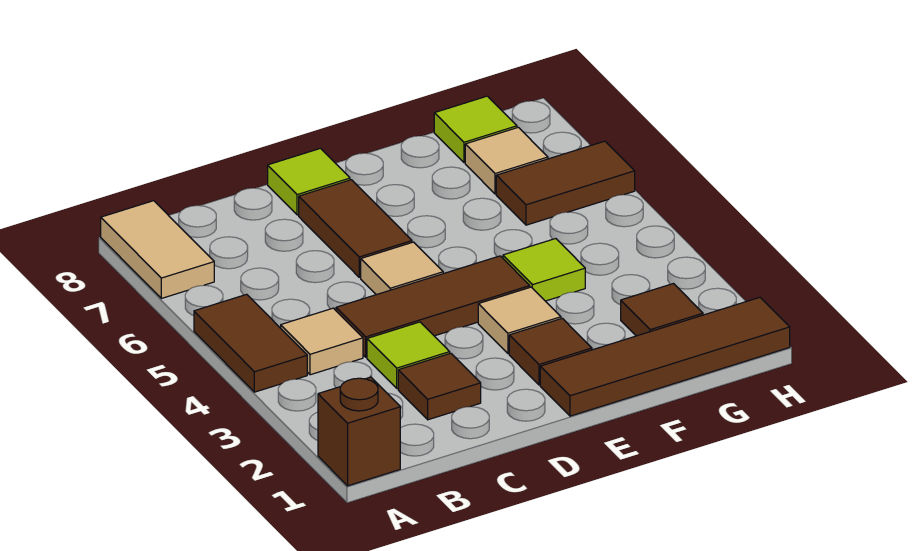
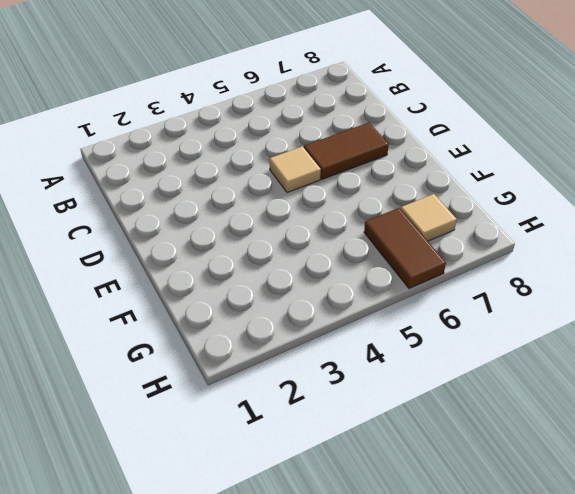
none -> brown 1x1 brick [318,377,400,486]
none -> brown 1x2 tile [194,294,307,392]
none -> tan 1x2 tile [101,201,214,298]

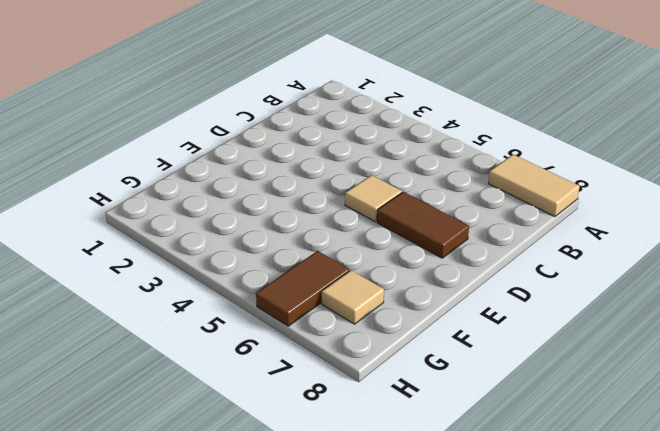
none -> brown 1x1 brick [318,377,400,486]
none -> brown 1x2 tile [194,294,307,392]
none -> tan 1x1 tile [281,308,363,375]

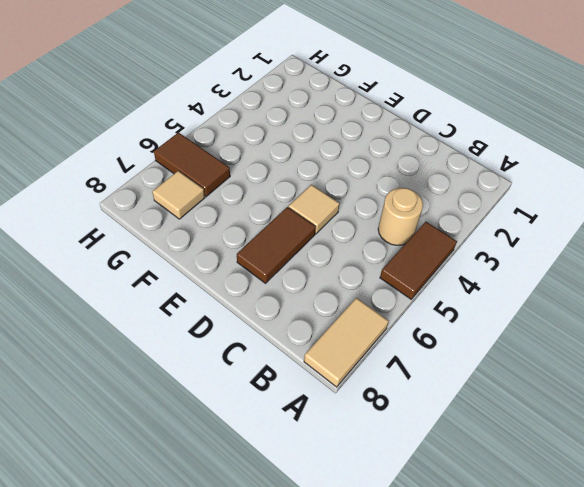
tan 1x1 round brick [378,188,423,245] -> tan 1x1 tile [281,308,363,375]
none -> brown 1x1 brick [318,377,400,486]
none -> brown 1x1 tile [398,353,481,420]
none -> lime 1x1 tile [367,322,450,388]

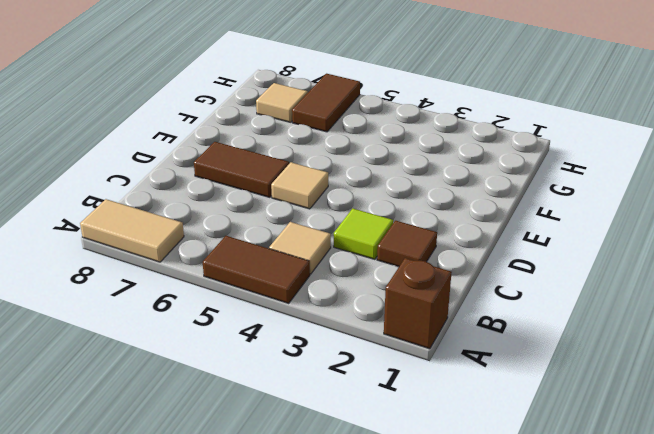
none -> brown 1x3 tile [336,256,530,357]
none -> lime 1x1 tile [268,148,350,215]
none -> brown 1x4 tile [540,297,790,416]

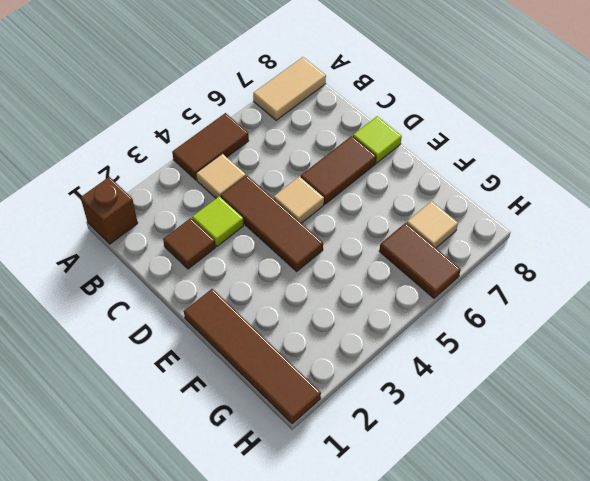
none -> brown 1x1 tile [509,318,592,385]
none -> tan 1x1 tile [478,287,561,354]
none -> lime 1x1 tile [503,239,585,301]

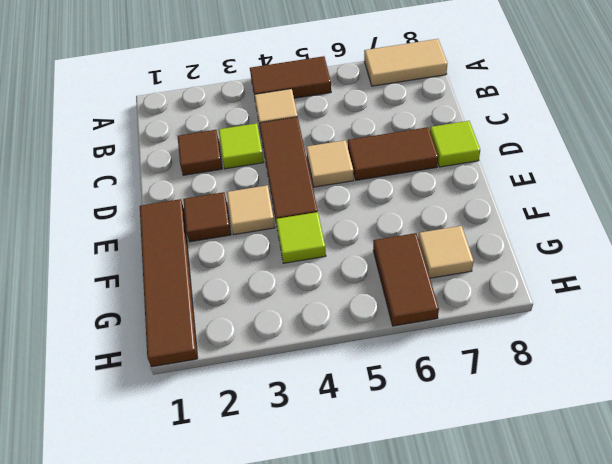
none -> brown 1x1 brick [318,377,400,486]
none -> brown 1x1 tile [621,284,703,336]
none -> lime 1x1 tile [434,96,517,163]

